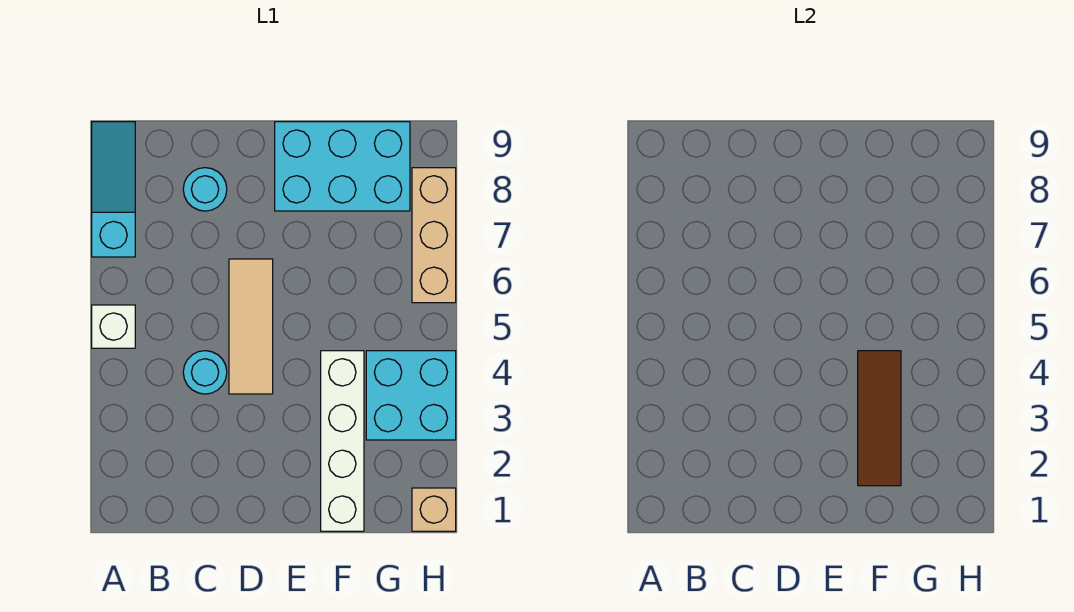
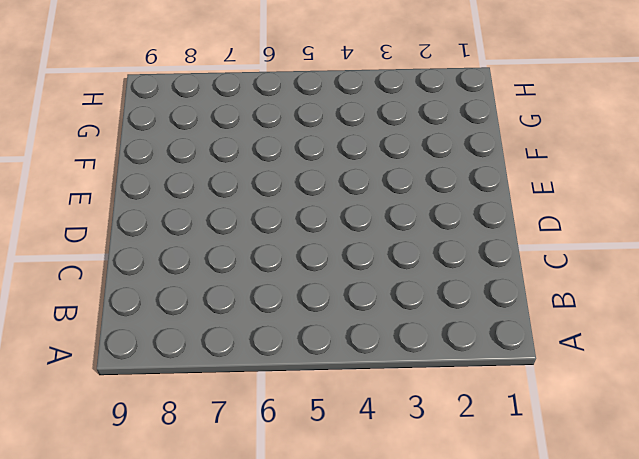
none -> white 1x1 brick [92,305,135,348]
none -> cyan 1x3 slope [92,122,135,257]

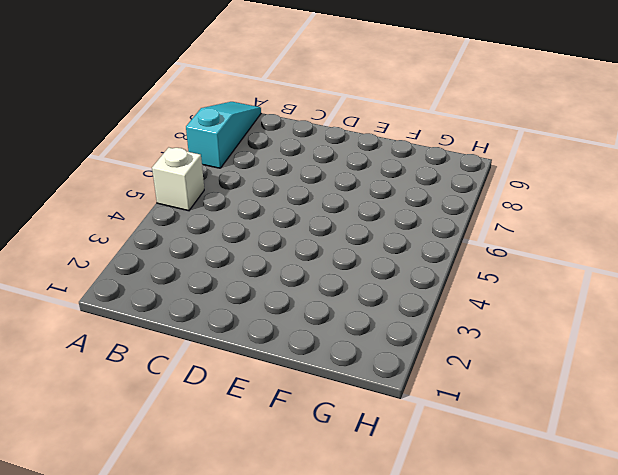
none -> cyan 1x1 round brick [183,351,227,394]
none -> cyan 1x1 round brick [183,168,227,211]

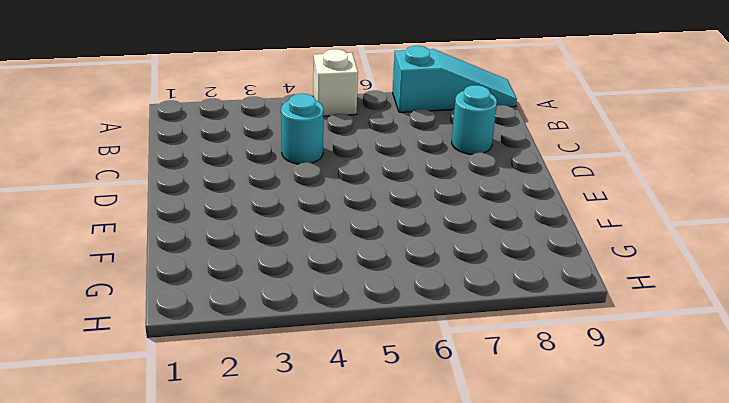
none -> tan 1x3 tile [229,259,273,394]
none -> cyan 2x3 brick [275,122,410,211]

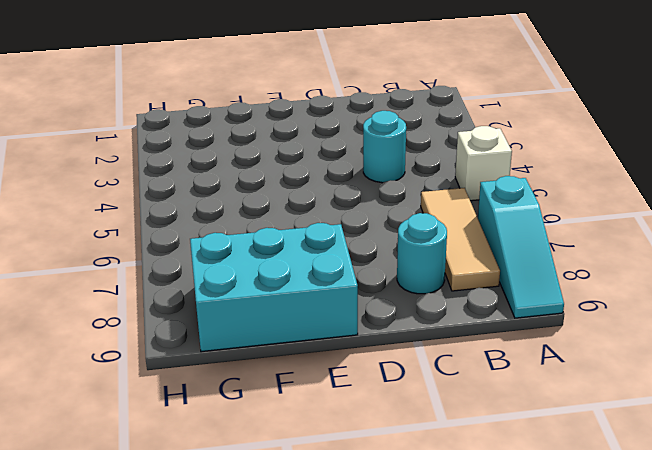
tan 1x3 tile [421,188,500,291] -> tan 1x3 tile moved to [229,259,273,394]
none -> white 1x4 brick [321,351,364,531]
none -> cyan 2x2 brick [366,351,456,440]

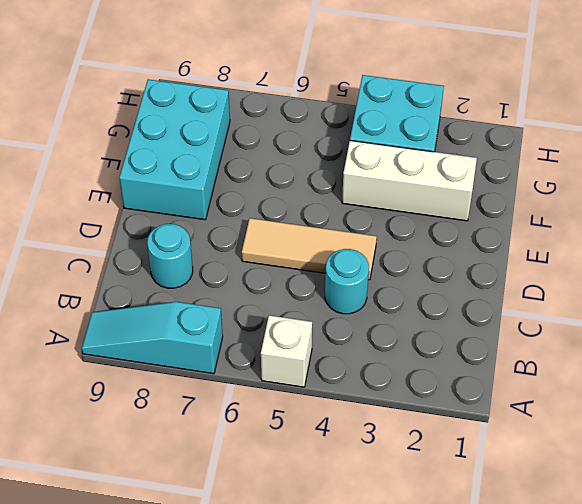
white 1x3 brick [342,141,477,221] -> white 1x4 brick [321,351,364,531]
none -> tan 1x1 brick [412,488,456,531]
none -> tan 1x3 brick [412,168,456,303]

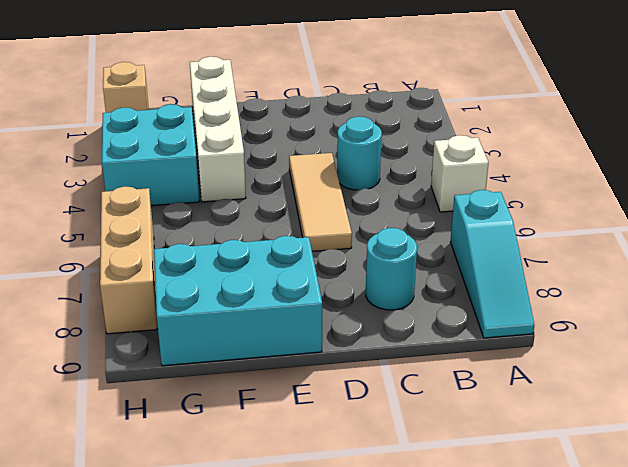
none -> brown 1x3 tile [858,351,901,486]

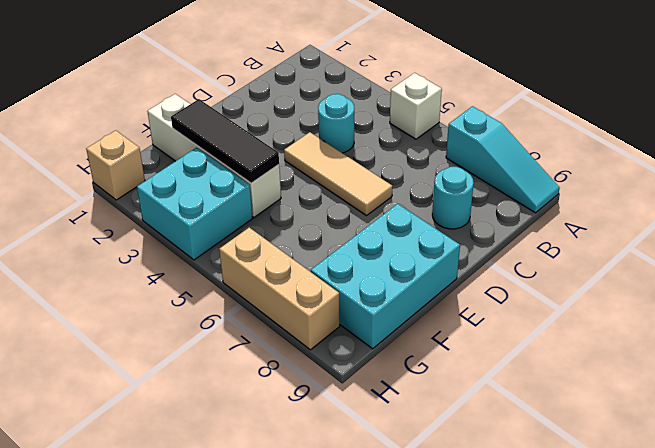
black 1x3 tile [171,99,279,183] -> brown 1x3 tile [858,351,901,486]

